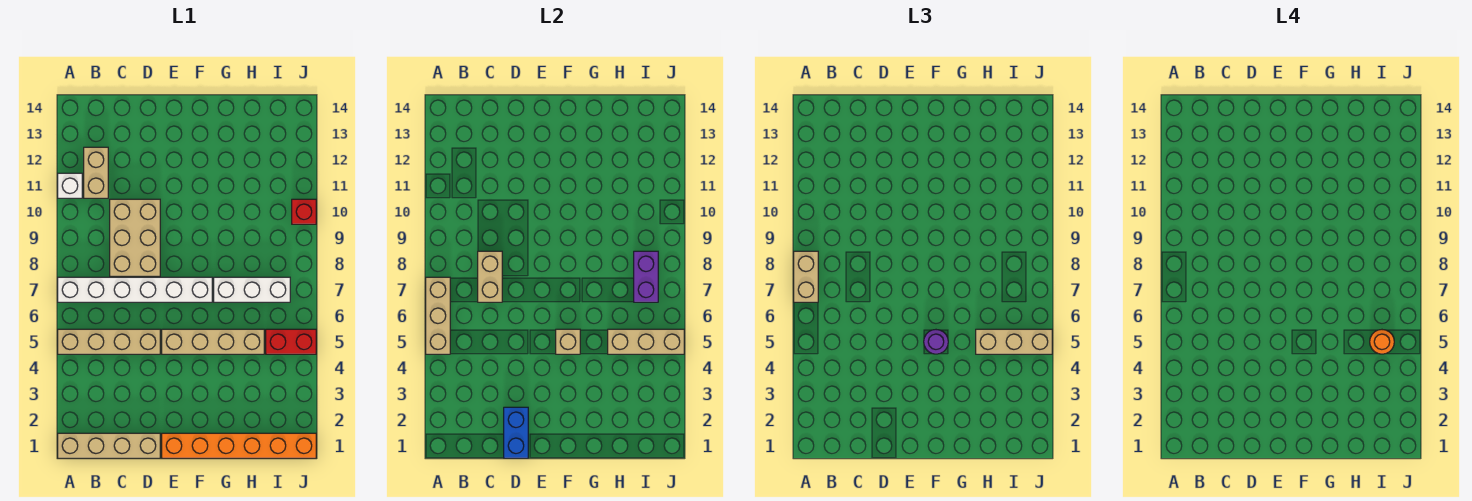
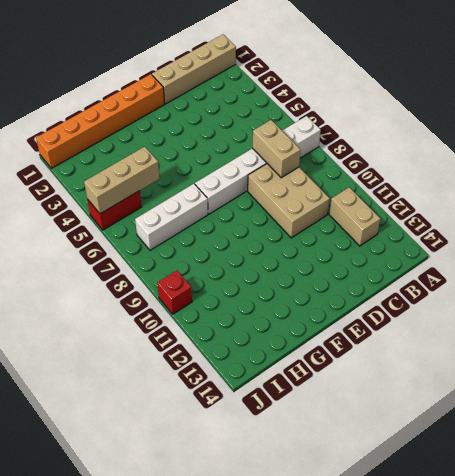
none -> tan 1x4 brick [58,329,160,354]
none -> white 1x1 brick [58,173,82,198]
none -> tan 1x4 brick [162,329,264,354]

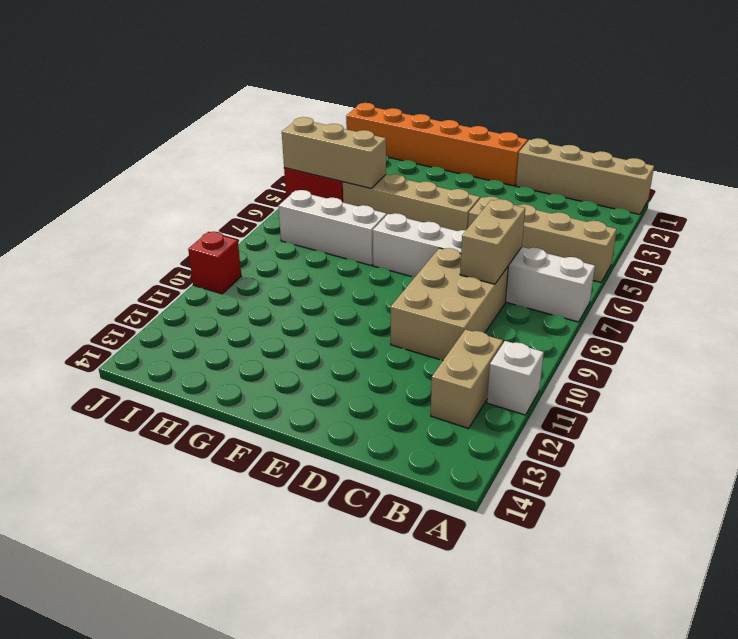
none -> tan 1x3 brick [426,277,450,354]
none -> blue 1x2 brick [504,407,528,458]
none -> tan 1x1 brick [556,329,580,354]

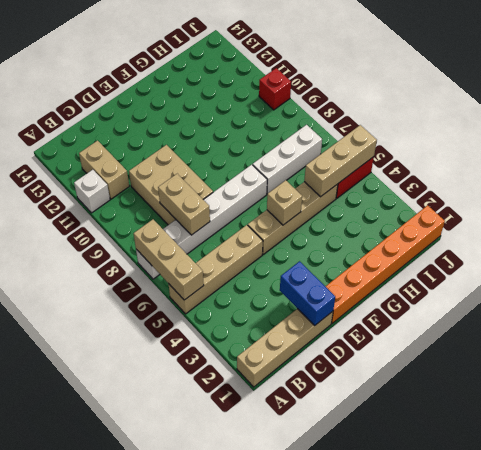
none -> purple 1x2 brick [634,251,658,302]
none -> tan 1x2 brick [794,251,818,302]
none -> purple 1x1 round brick [924,330,948,354]

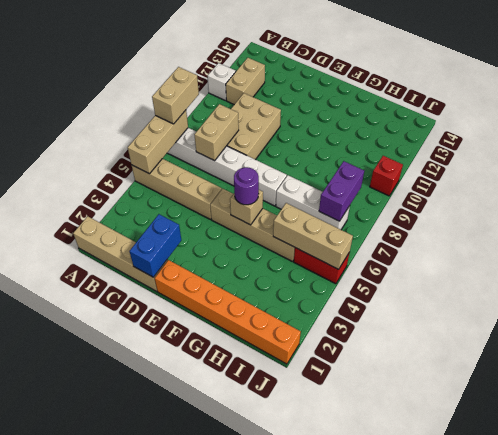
none -> tan 1x3 brick [976,329,1052,354]
none -> orange 1x1 round brick [1370,330,1394,354]

